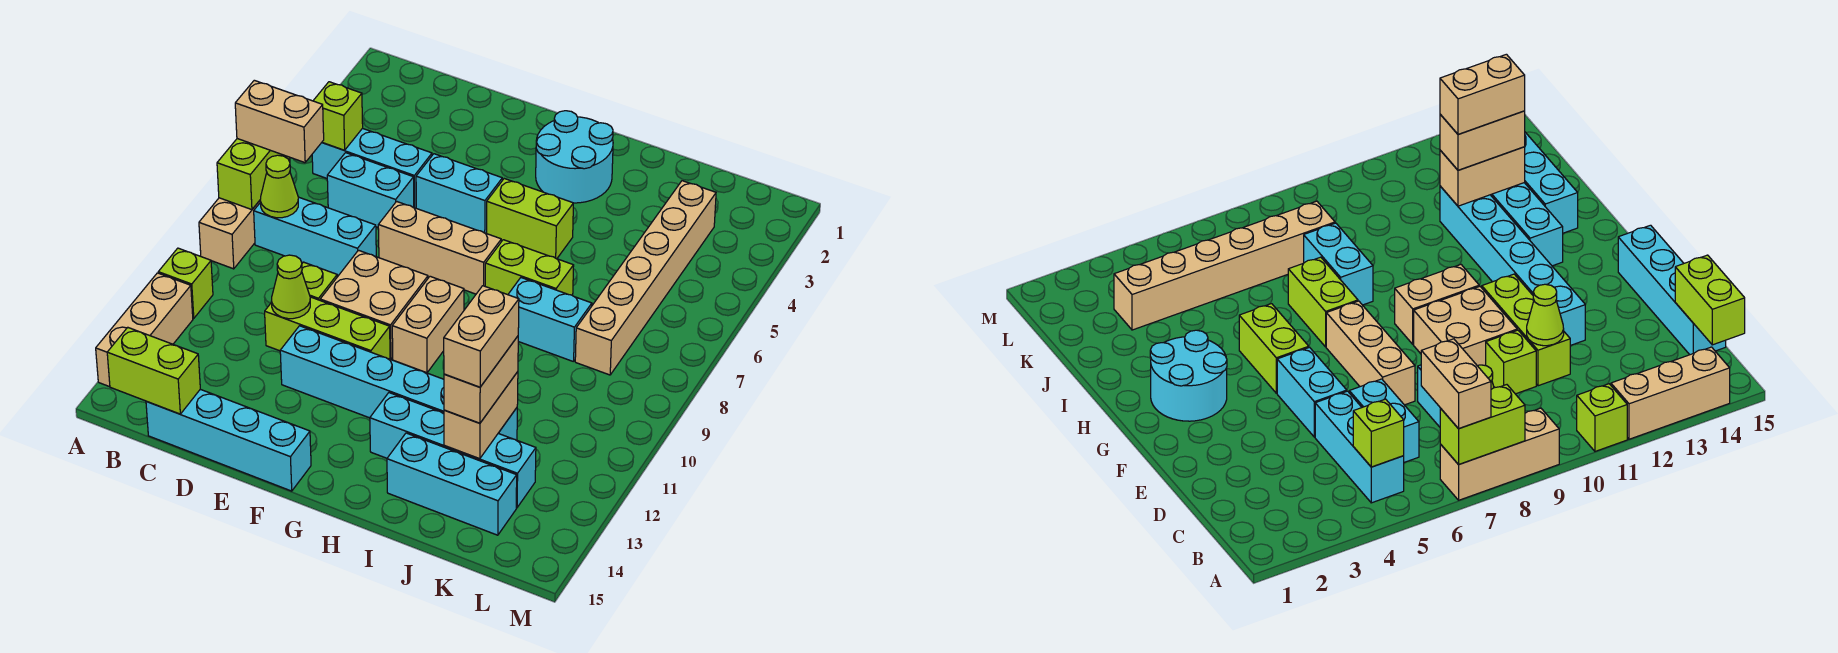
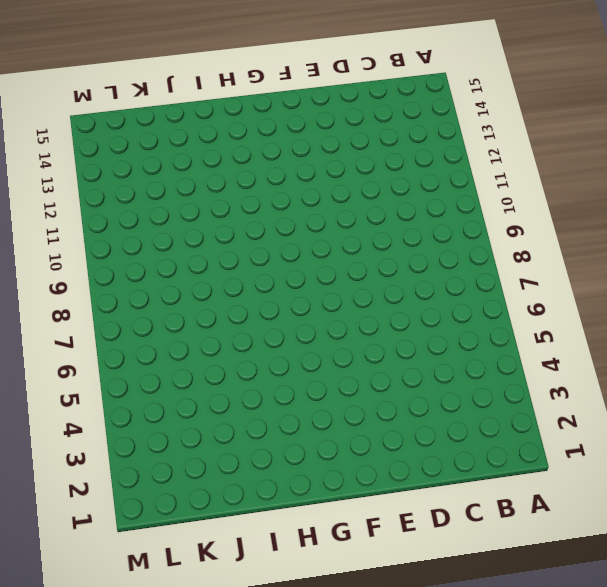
none -> tan 1x3 brick [199,198,260,269]
none -> lime 1x1 brick [158,248,213,318]
none -> tan 1x3 brick [96,273,193,387]
none -> cyan 1x3 brick [312,128,432,208]

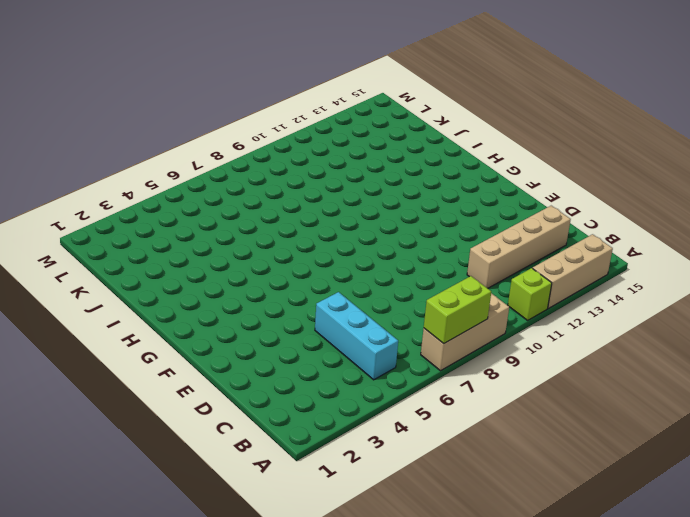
tan 1x4 brick [467,206,571,288] -> none
none -> cyan 1x3 brick [254,197,376,276]
none -> cyan 1x2 brick [327,153,414,227]
none -> cyan 1x4 brick [146,389,311,491]
none -> lime 1x1 brick [302,262,337,300]

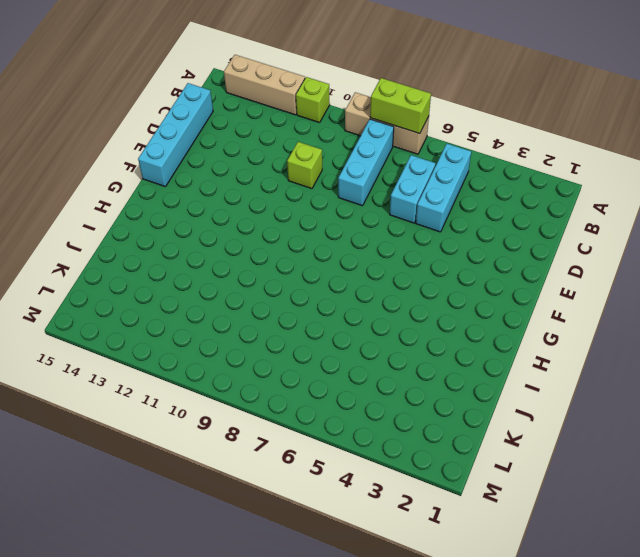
none -> lime 1x3 brick [265,297,390,359]
none -> cyan 1x2 brick [416,154,502,233]
none -> tan 1x3 brick [378,201,501,294]
none -> tan 2x2 brick [320,250,428,359]

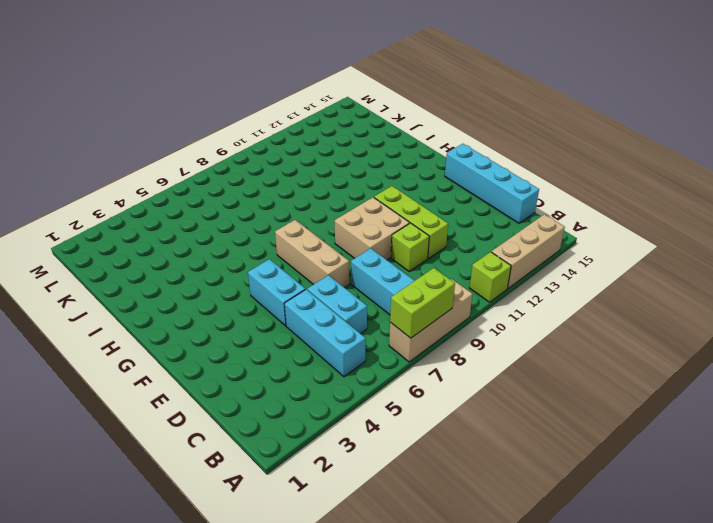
none -> cyan 1x6 brick [280,326,517,440]
none -> cyan 2x2 round brick [536,111,613,203]
none -> lime 1x2 brick [487,179,573,259]
none -> tan 1x2 brick [392,276,464,373]

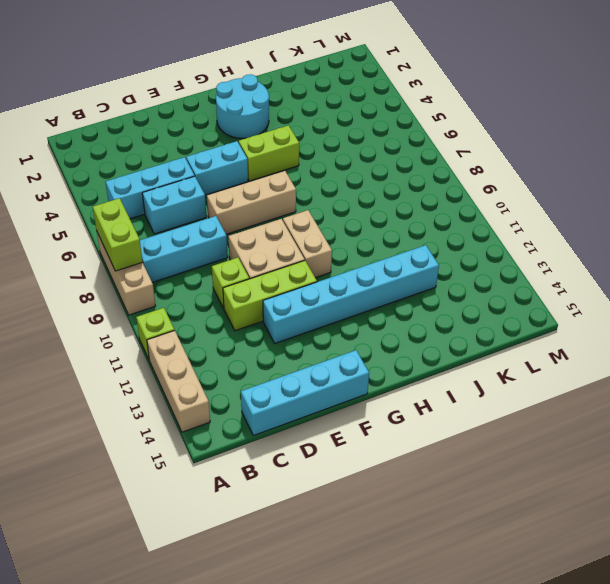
none -> lime 1x2 brick [485,240,574,296]
none -> cyan 1x4 brick [370,393,536,508]
none -> cyan 1x2 brick [508,278,592,362]
none -> cyan 1x3 brick [387,433,517,535]

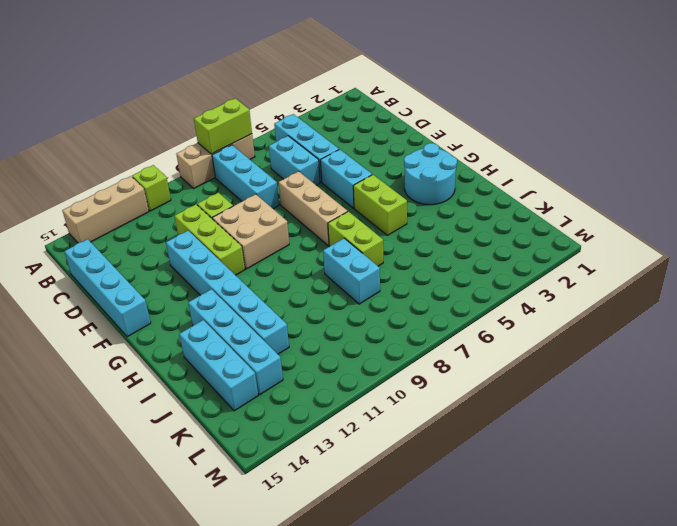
none -> tan 1x2 brick [392,276,464,373]
none -> tan 1x6 brick [575,181,716,375]
none -> lime 1x1 brick [313,82,363,150]
none -> lime 1x1 cone [260,155,298,218]

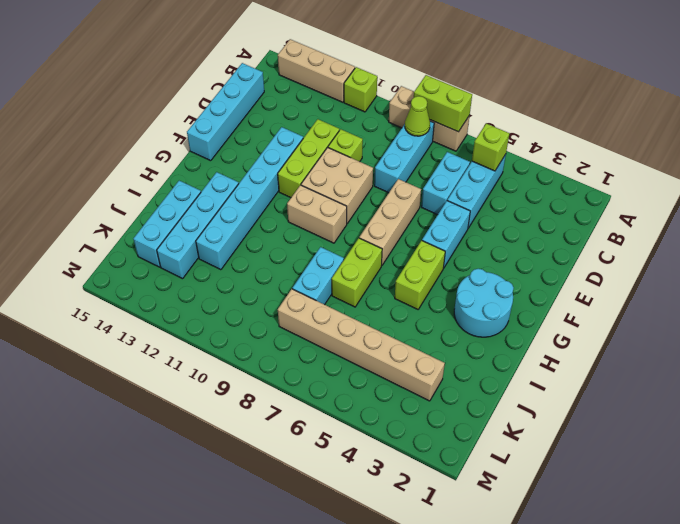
none -> lime 1x2 brick [107,328,200,414]
none -> lime 1x1 cone [271,255,310,319]
none -> tan 1x2 brick [444,372,518,459]
none -> tan 1x2 brick [235,80,324,163]

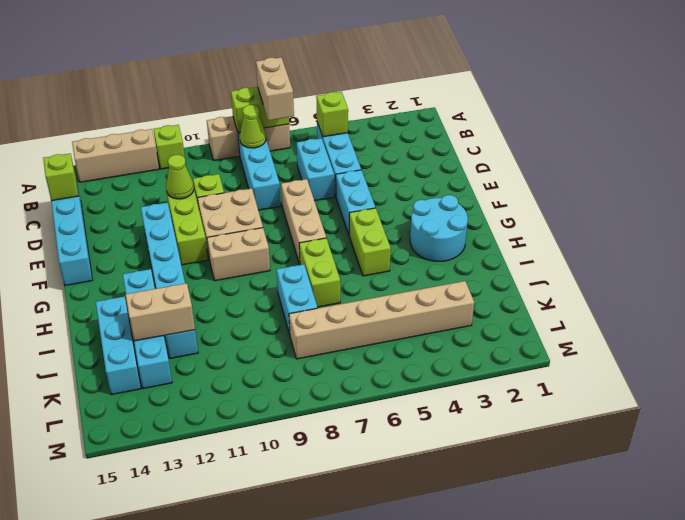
lime 1x1 brick [43,154,78,201] -> lime 1x2 brick [107,328,200,414]
none -> tan 1x2 brick [444,336,518,423]
none -> tan 1x2 brick [444,286,519,387]

